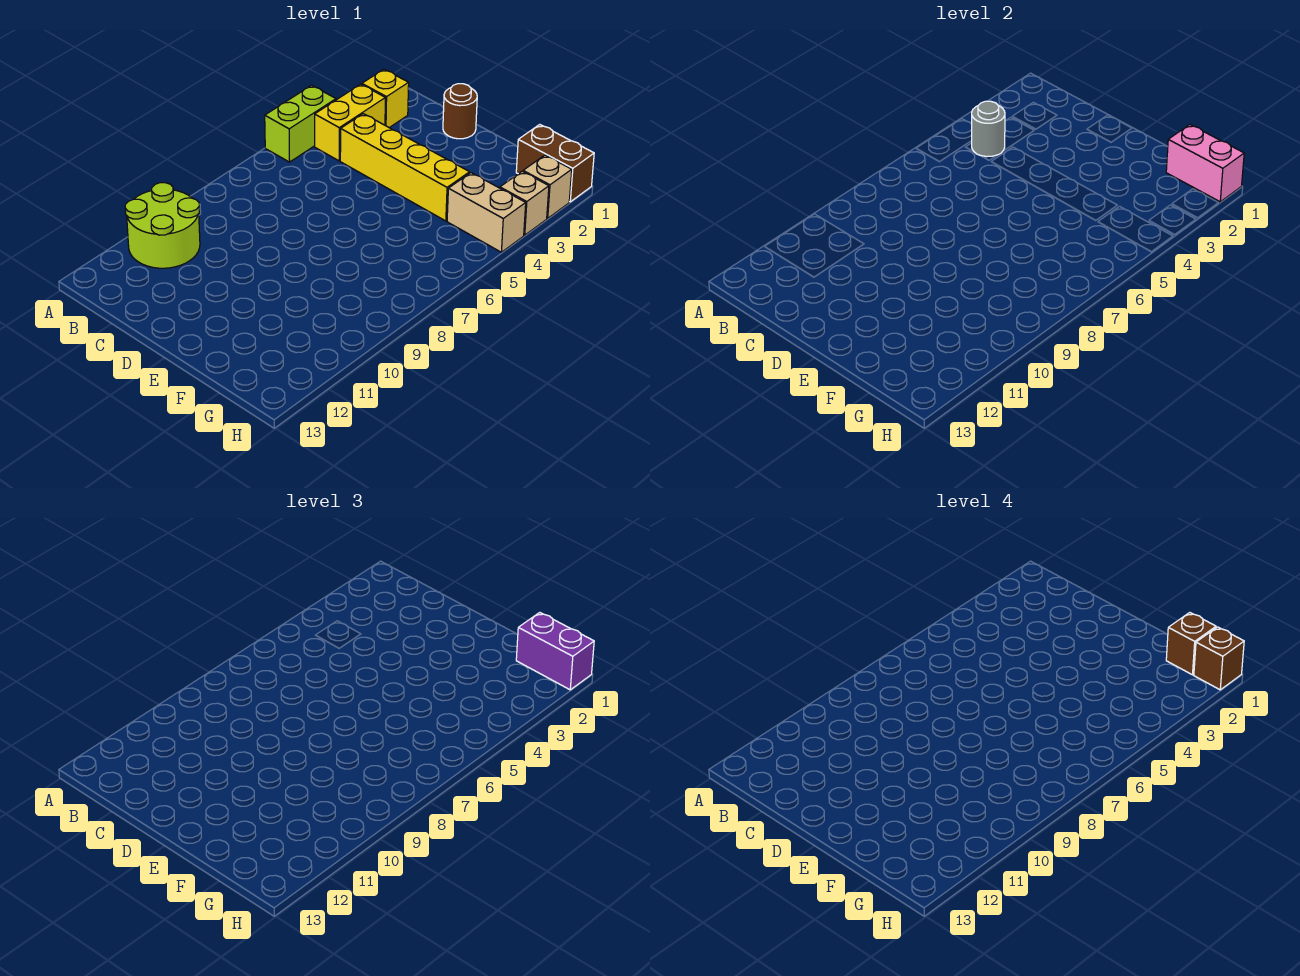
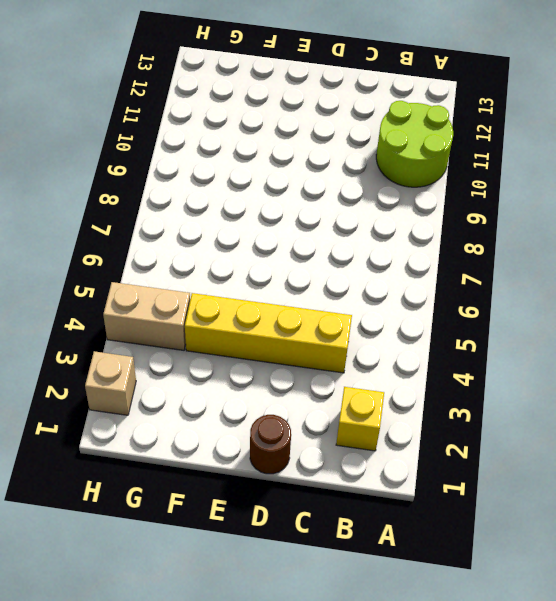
none -> lime 1x2 brick [265,85,336,162]
none -> yellow 1x2 brick [315,84,385,161]
none -> brown 1x2 brick [516,125,594,202]

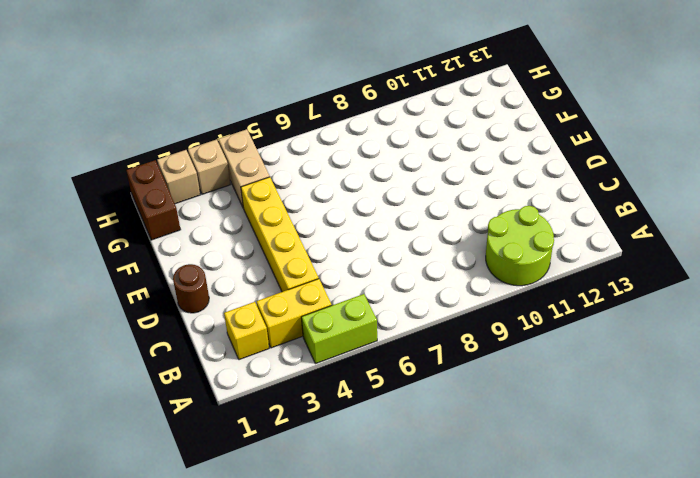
none -> grey 1x1 round brick [972,101,1005,157]
none -> pink 1x2 brick [1166,125,1244,202]
none -> purple 1x2 brick [516,613,594,690]

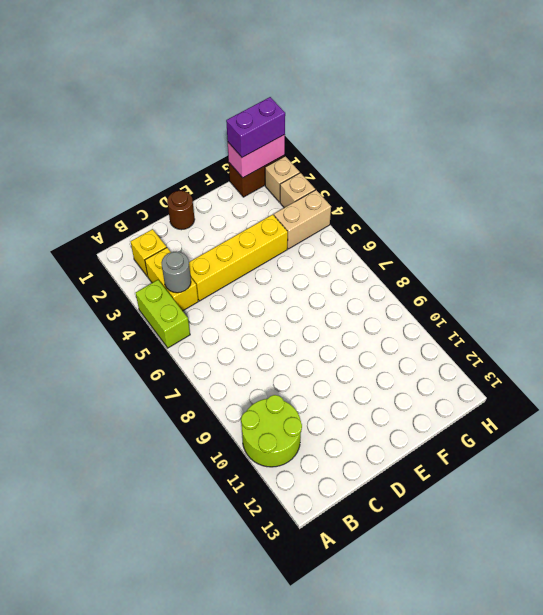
none -> brown 1x1 brick [1166,613,1216,675]
none -> brown 1x1 brick [1194,627,1244,690]

